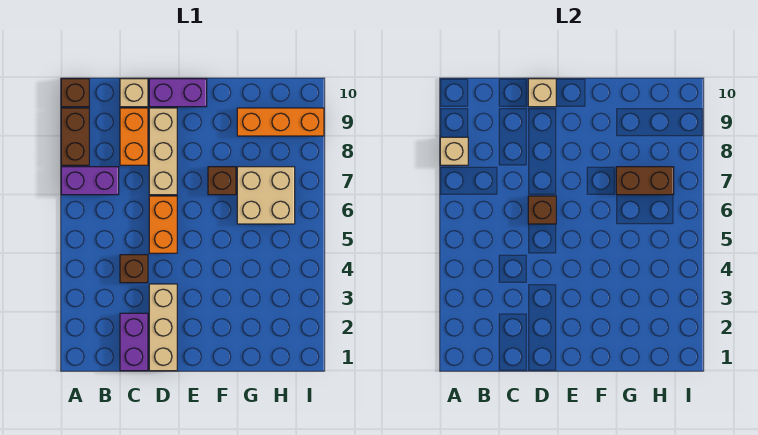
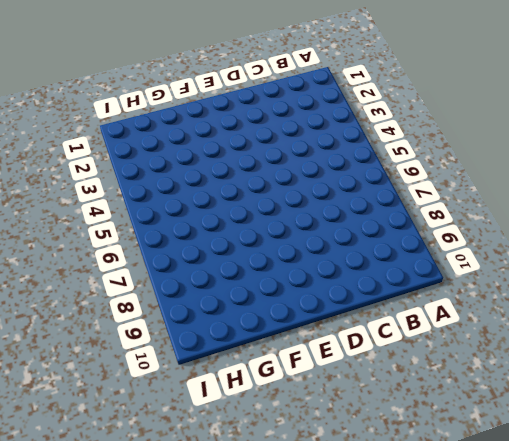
none -> purple 1x2 brick [61,167,119,195]
none -> brown 1x2 brick [61,108,89,165]
none -> brown 1x1 brick [61,79,89,107]

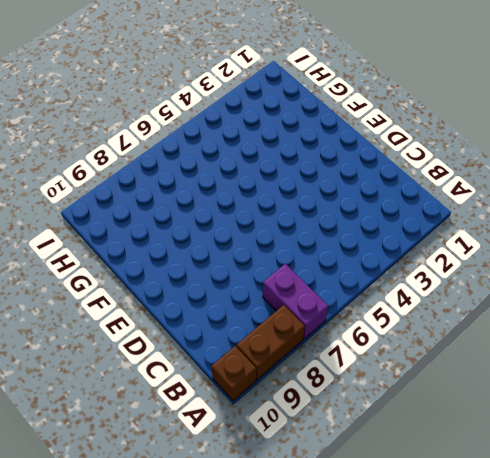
none -> purple 1x2 brick [120,313,148,371]
none -> brown 1x1 brick [120,255,148,283]
none -> orange 1x2 brick [120,108,148,165]

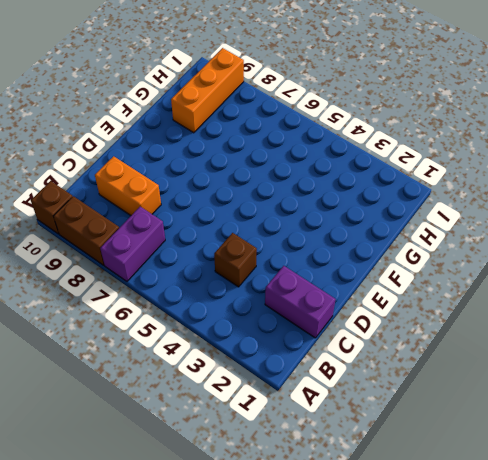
none -> tan 1x1 brick [120,79,148,107]
none -> tan 1x3 brick [149,284,177,371]
none -> orange 1x2 brick [149,196,177,253]

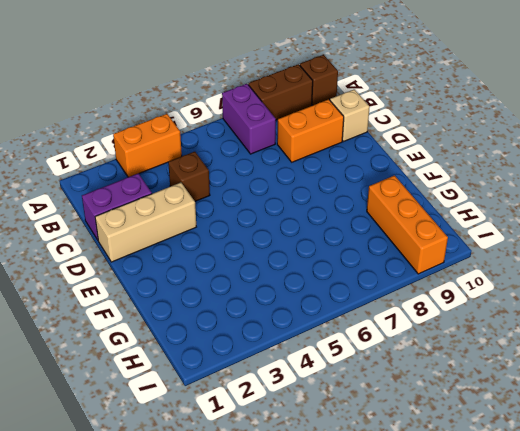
orange 1x2 brick [113,114,182,177] -> orange 1x2 brick moved to [149,196,177,253]
none -> tan 1x3 brick [149,108,177,195]
none -> purple 1x2 brick [149,79,207,107]
none -> brown 1x1 brick [208,167,236,195]

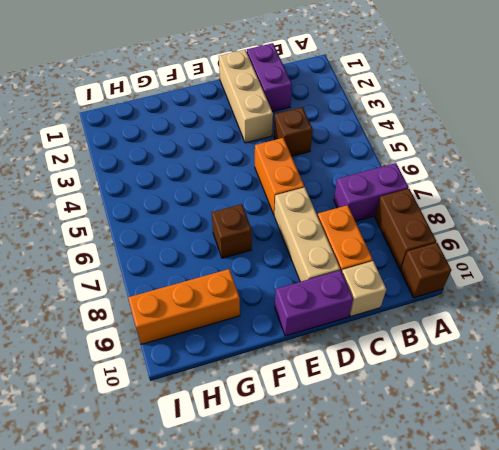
none -> tan 2x2 brick [237,167,295,224]
none -> tan 1x1 brick [440,137,468,165]
none -> brown 1x1 brick [528,196,556,224]

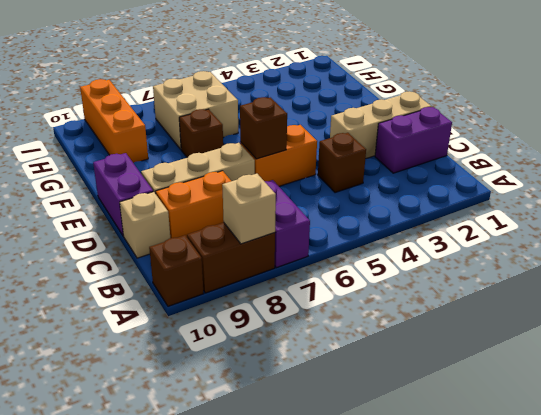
none -> tan 1x1 brick [528,79,556,107]
none -> brown 1x2 brick [616,167,674,195]

